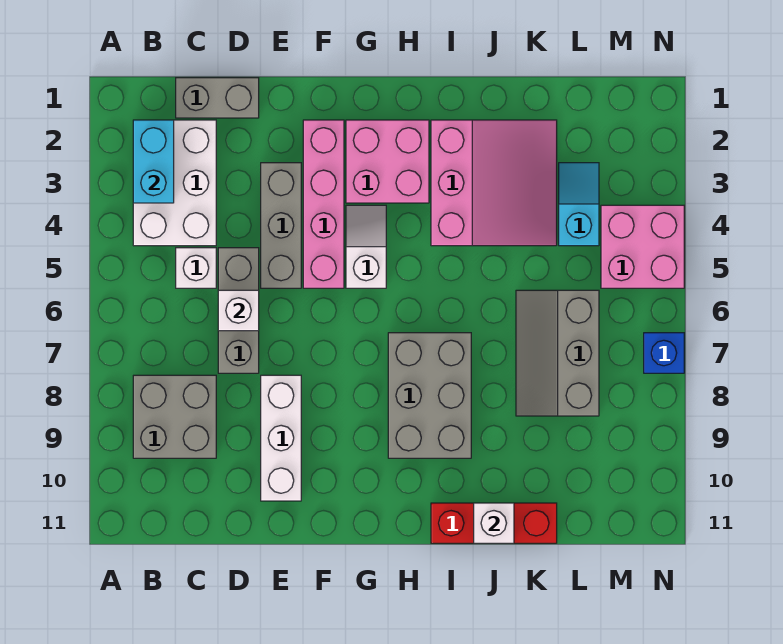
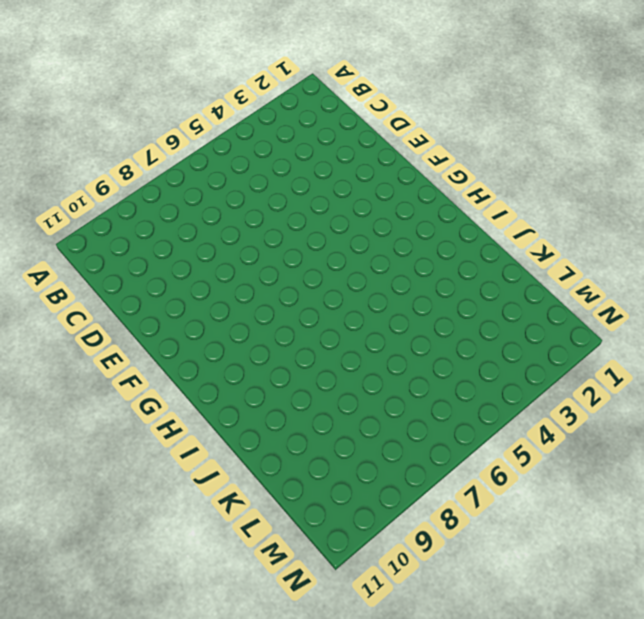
none -> white 2x3 brick [133,120,216,246]
none -> grey 2x2 brick [133,375,216,458]
none -> grey 1x2 brick [176,78,259,118]

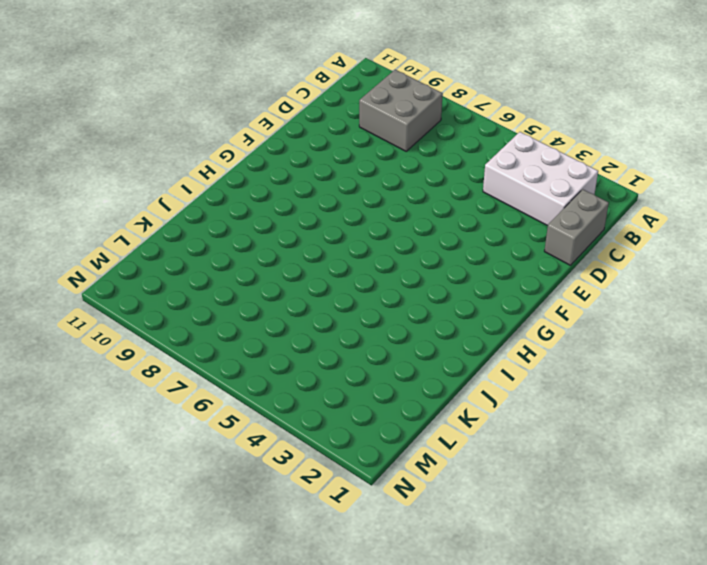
none -> white 1x1 brick [176,248,216,288]
none -> grey 1x3 brick [218,248,259,373]
none -> grey 1x3 brick [261,163,301,288]

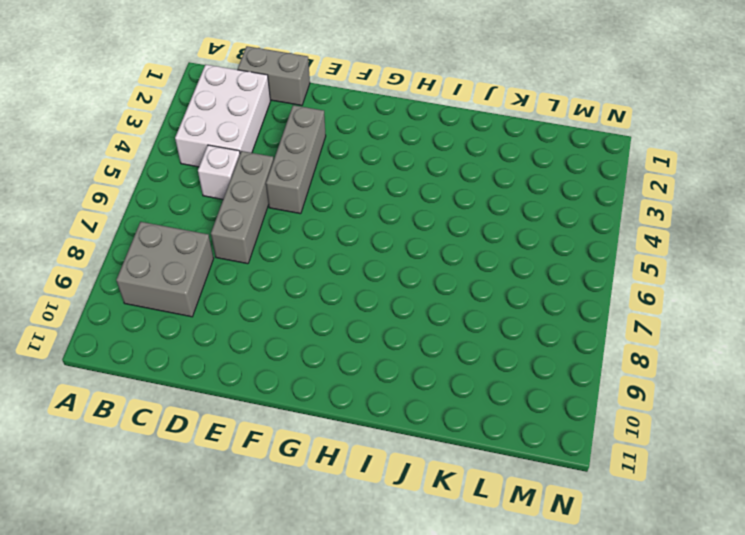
none -> white 1x3 brick [261,375,301,501]
none -> pink 1x4 brick [303,120,344,288]
none -> pink 2x2 brick [346,120,429,203]

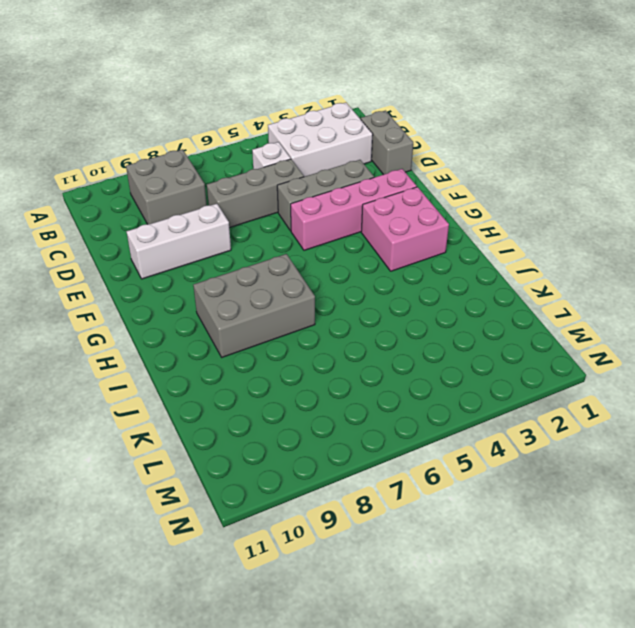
none -> white 1x2 slope [346,205,386,288]
none -> pink 3x3 slope [431,120,557,246]
none -> red 1x3 brick [431,503,557,543]

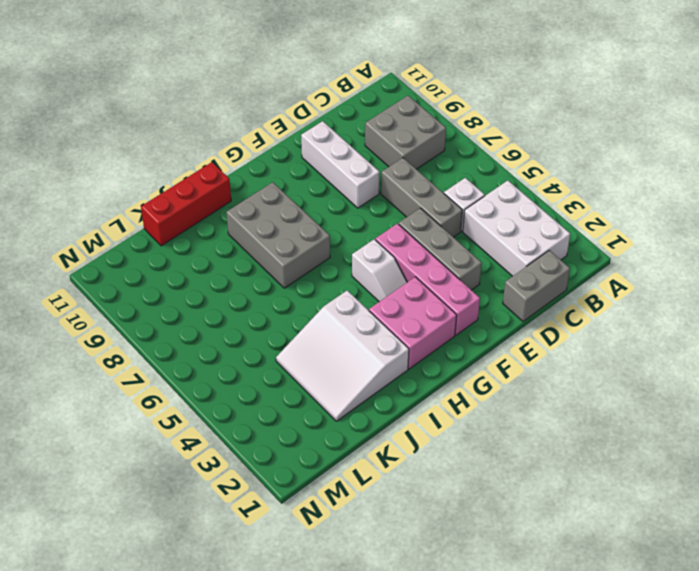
white 3x3 slope [276,290,409,421] -> pink 3x3 slope [431,120,557,246]
none -> grey 2x3 slope [516,290,599,416]
none -> cyan 1x2 slope [559,163,599,246]
none -> pink 2x2 brick [601,205,684,288]

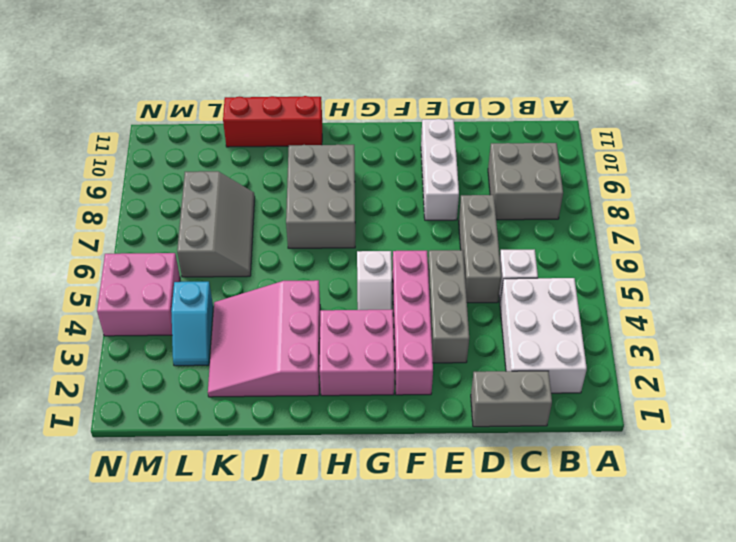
none -> blue 1x1 brick [644,333,684,373]
none -> cyan 1x2 brick [133,120,174,203]
none -> white 1x1 brick [218,290,259,331]

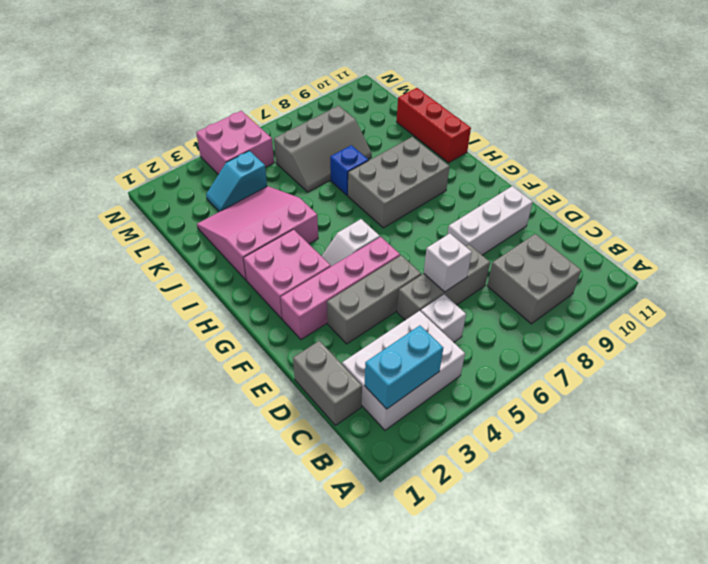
blue 1x1 brick [330,145,368,195] -> blue 1x1 brick moved to [644,333,684,373]
none -> white 1x1 brick [474,503,514,543]

